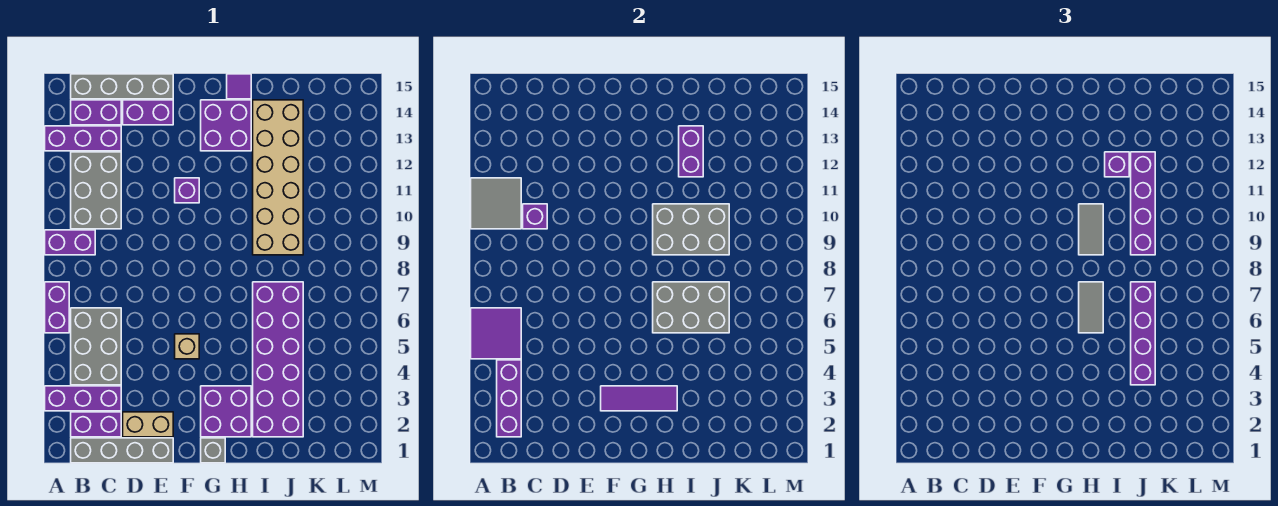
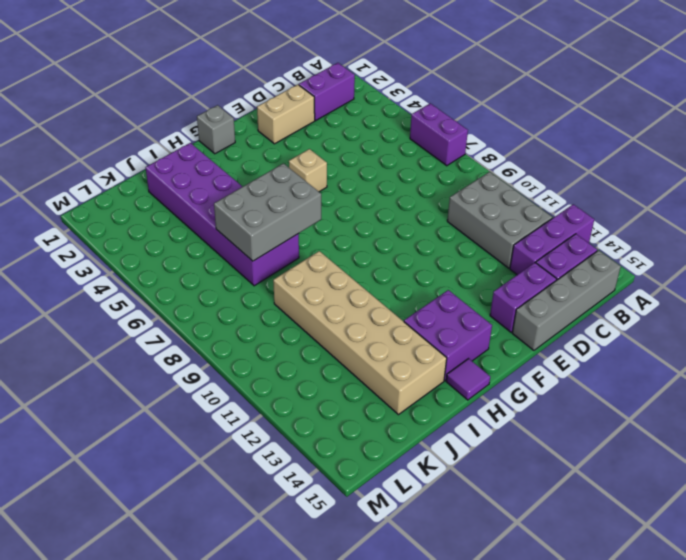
none -> purple 1x3 brick [45,386,121,411]
none -> purple 1x2 brick [45,230,95,255]
none -> grey 1x4 brick [71,438,173,463]
none -> grey 2x3 brick [71,308,121,385]

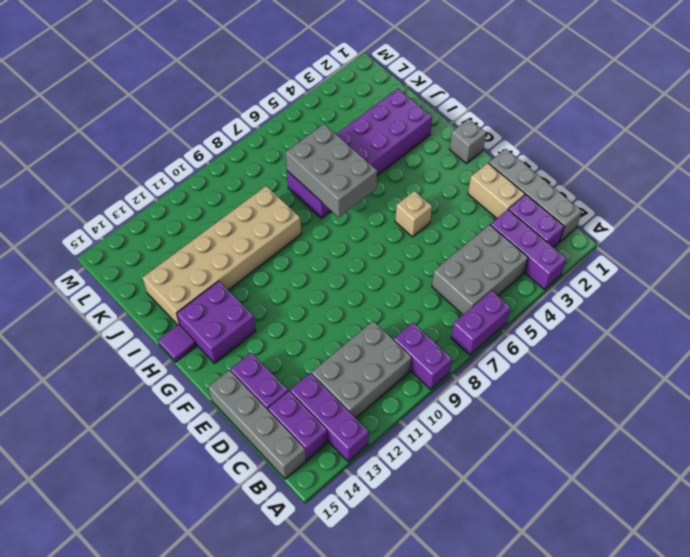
none -> purple 1x1 brick [175,178,199,203]
none -> purple 2x2 brick [201,386,251,437]
none -> purple 2x2 tile [471,308,521,359]
none -> grey 2x2 tile [471,178,521,229]

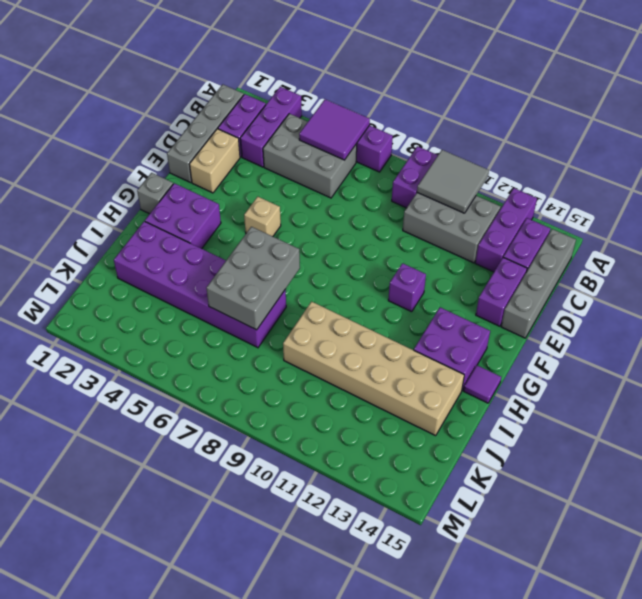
none -> purple 1x3 brick [497,360,521,437]
none -> purple 1x1 brick [523,204,547,229]
none -> purple 1x3 tile [601,386,677,411]
none -> grey 2x3 brick [653,204,729,255]

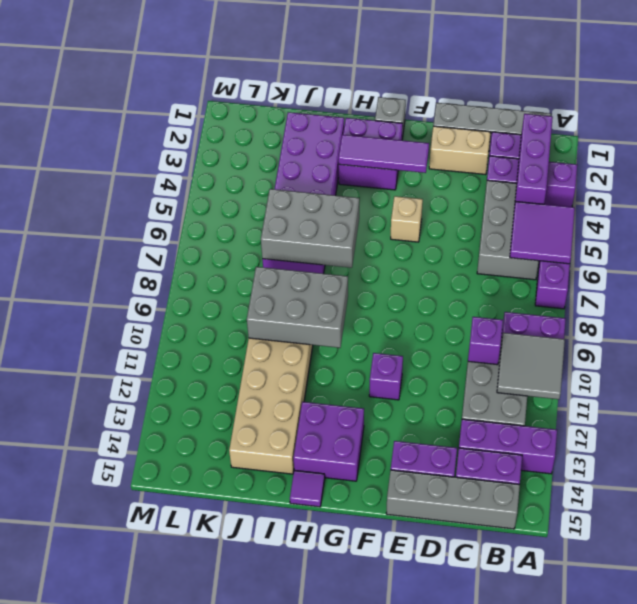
none -> purple 1x2 brick [679,126,703,177]
none -> grey 1x2 tile [1079,282,1103,333]
none -> grey 1x2 tile [1079,204,1103,255]
none -> purple 1x1 brick [1105,152,1129,177]

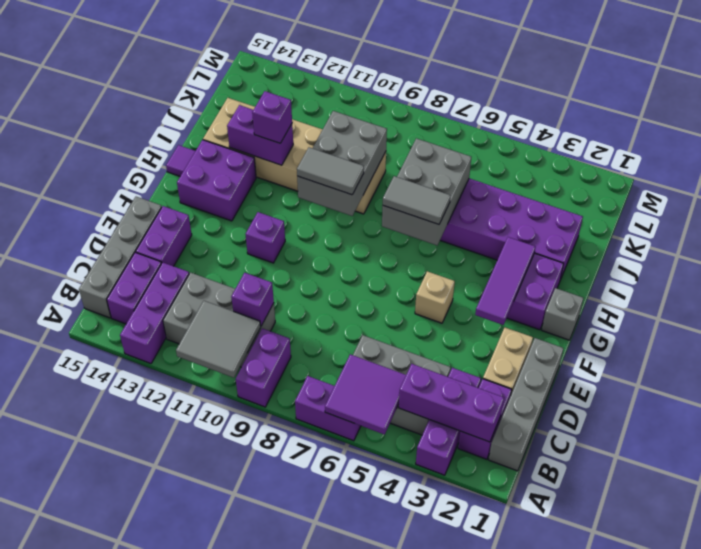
none -> purple 1x4 brick [1131,282,1155,385]
none -> purple 1x4 brick [1131,152,1155,255]

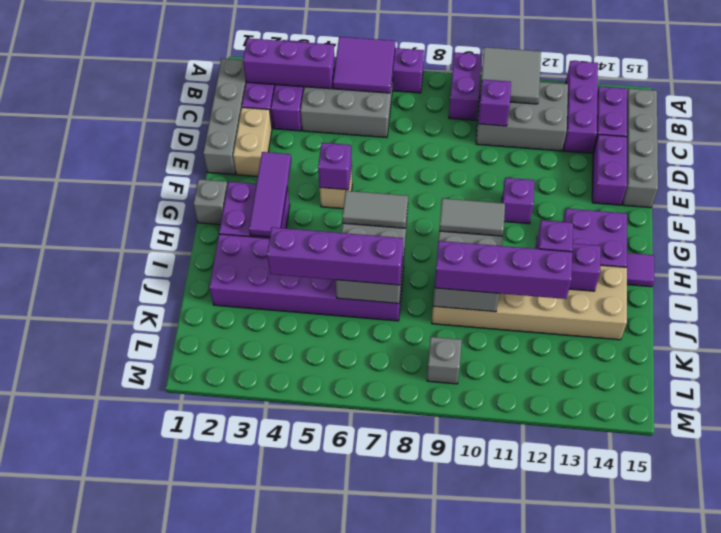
purple 1x1 brick [318,142,352,190] -> none
grey 1x1 brick [427,337,462,384] -> none

